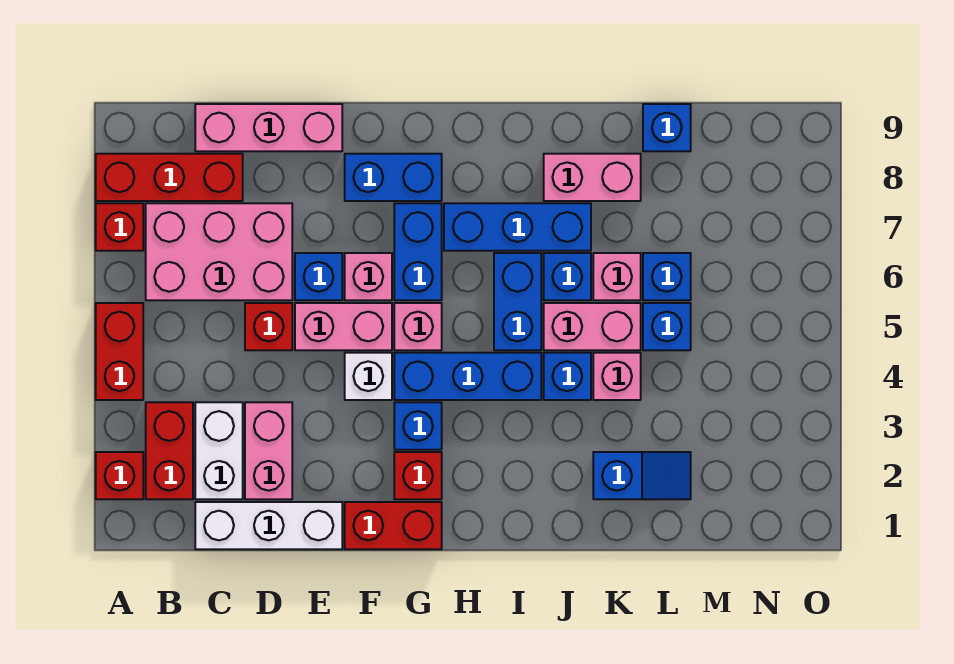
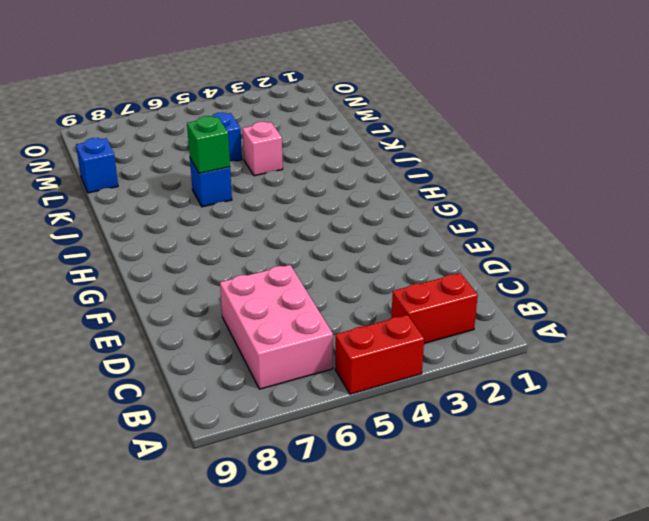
green 1x1 brick [187,116,230,173] -> none
none -> red 1x1 brick [96,452,143,499]
none -> red 1x1 brick [96,203,143,251]
none -> red 1x3 brick [96,154,243,201]
none -> white 1x3 brick [195,502,342,549]

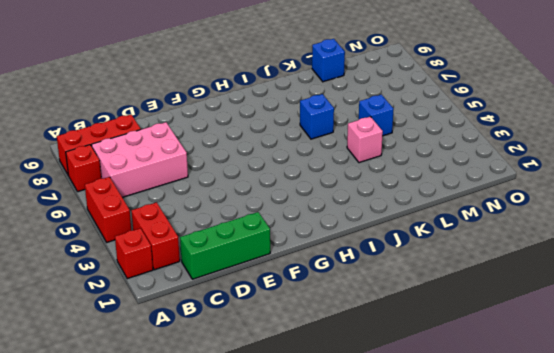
green 1x3 brick [180,212,270,279] -> white 1x3 brick [195,502,342,549]
none -> white 1x2 brick [195,402,243,499]
none -> pink 1x3 brick [195,104,342,151]
none -> pink 1x2 brick [245,402,292,499]
none -> red 1x1 brick [245,303,292,350]

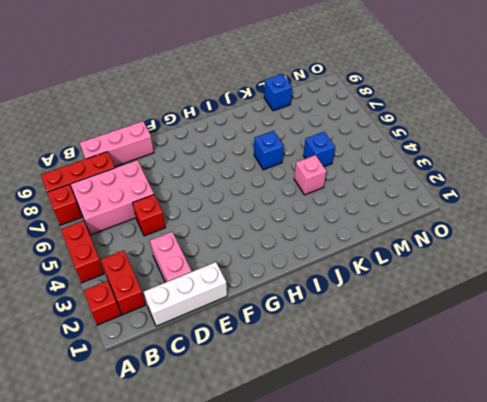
none -> white 1x2 brick [195,402,243,499]
none -> pink 1x2 brick [295,303,392,350]
none -> blue 1x1 brick [295,253,342,300]
none -> red 1x2 brick [345,502,442,549]

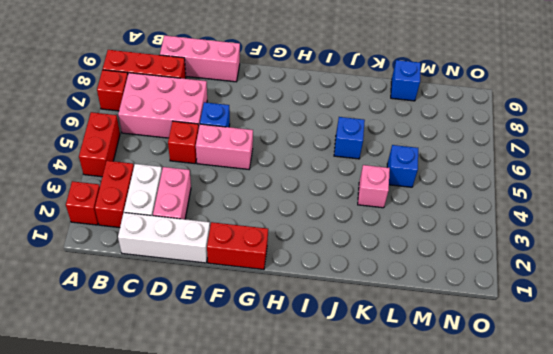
none -> white 1x1 brick [345,353,392,400]
none -> pink 1x1 brick [345,253,392,300]
none -> blue 1x2 brick [345,154,442,201]
none -> red 1x1 brick [394,452,442,499]

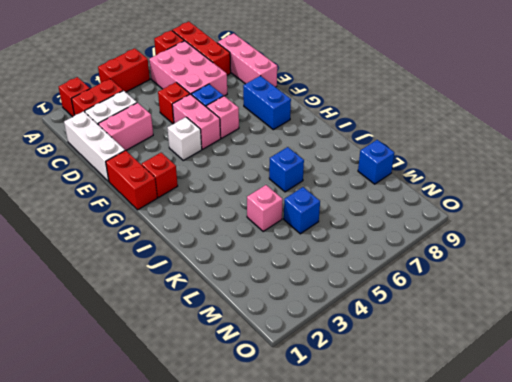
none -> blue 1x1 brick [394,402,442,450]
none -> blue 1x3 brick [394,353,541,400]
none -> pink 1x1 brick [394,303,442,350]
none -> blue 1x2 brick [394,203,442,300]

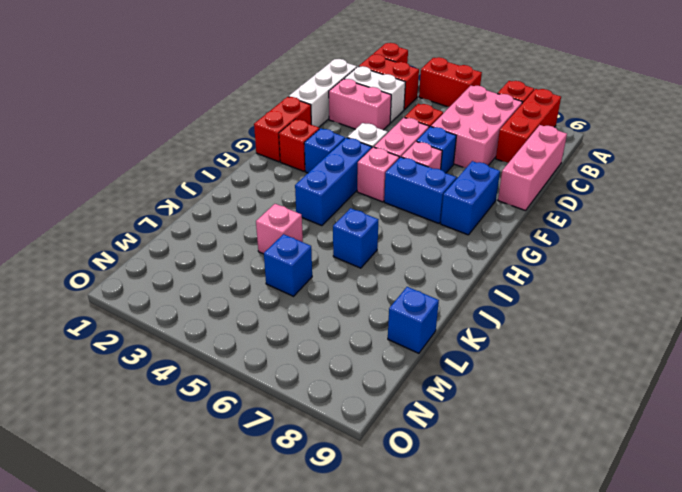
none -> blue 1x3 brick [444,203,591,251]
none -> blue 1x2 brick [494,253,541,350]
none -> blue 1x1 brick [544,353,591,400]
none -> pink 1x2 brick [544,303,641,350]

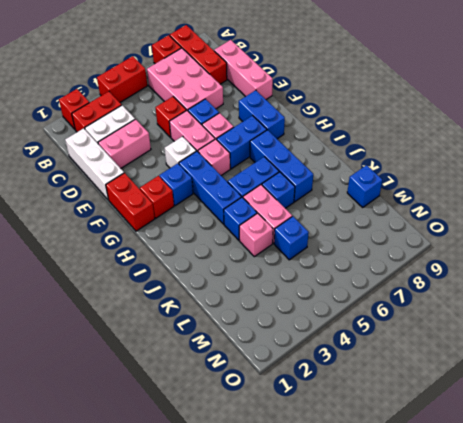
none -> pink 1x2 brick [544,154,641,201]
none -> blue 1x2 slope [593,452,691,499]
none -> pink 1x1 brick [593,253,641,300]
none -> blue 1x1 brick [643,253,691,300]

